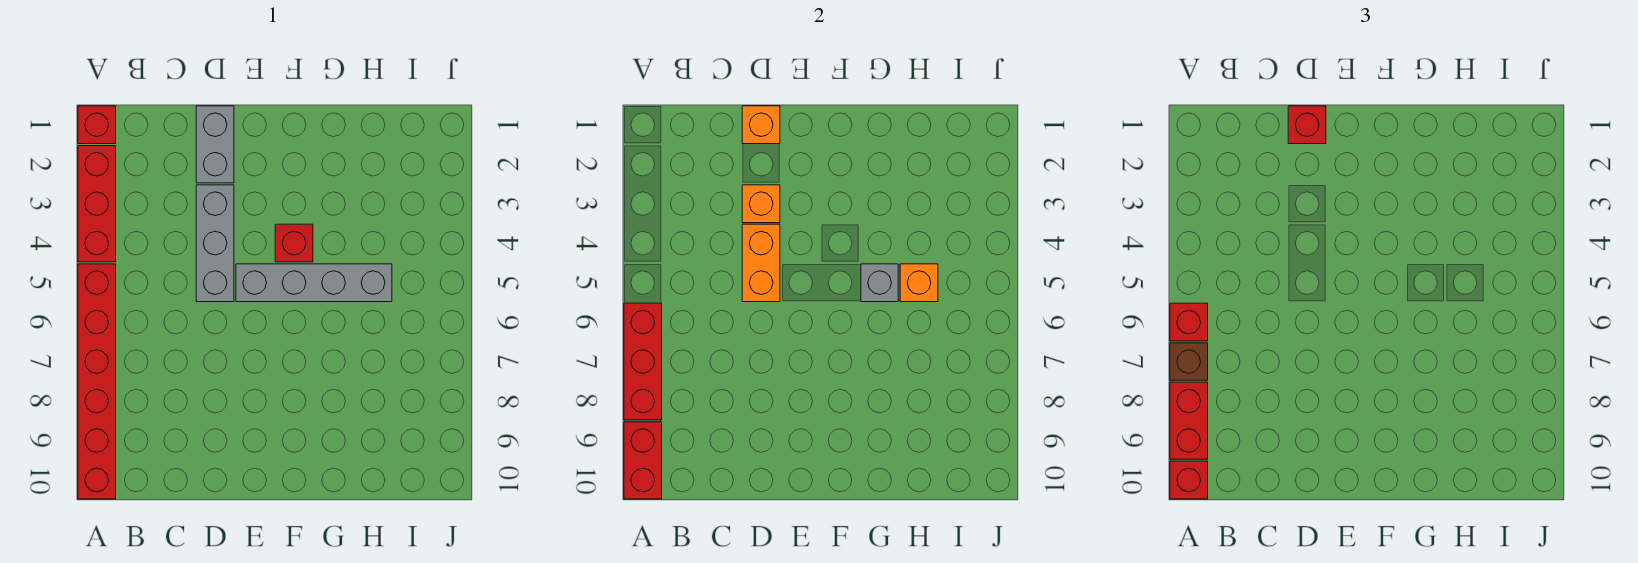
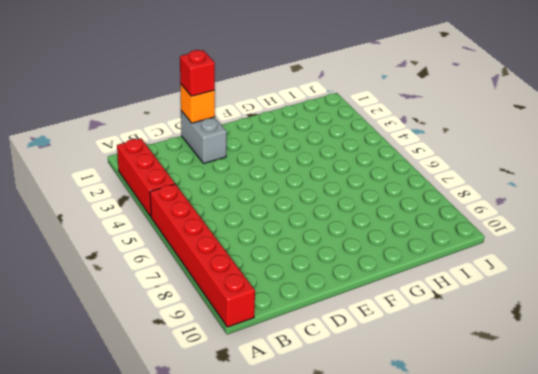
none -> red 1x1 brick [78,106,116,144]
none -> grey 1x3 brick [196,185,234,302]
none -> grey 1x4 brick [236,264,392,302]

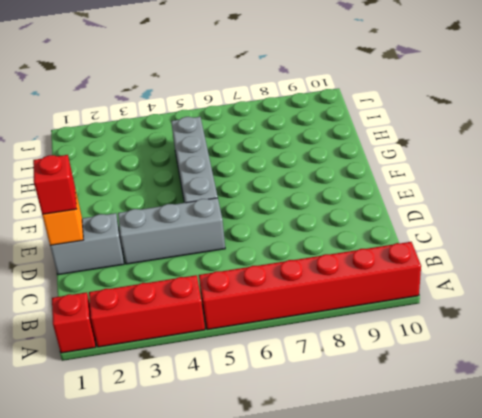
none -> red 1x1 brick [275,224,313,262]
none -> red 1x3 brick [624,303,662,420]
none -> red 1x2 brick [624,422,662,499]

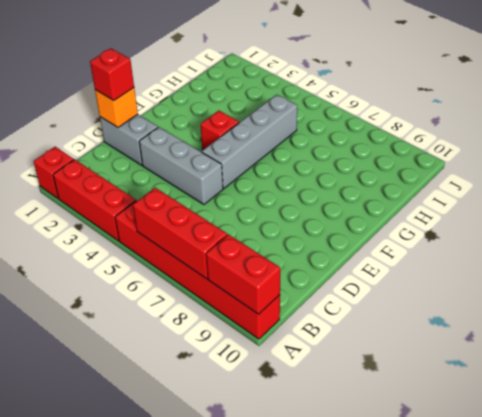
none -> orange 1x1 brick [742,185,780,223]
none -> orange 1x2 brick [742,224,780,302]
none -> grey 1x1 brick [861,264,898,302]

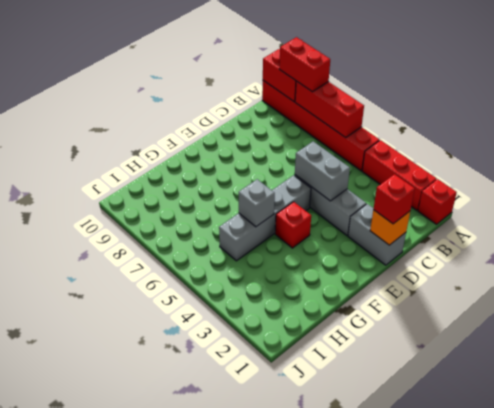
grey 1x2 brick [295,141,350,201] -> orange 1x2 brick [742,224,780,302]
none -> orange 1x1 brick [742,185,780,223]
none -> orange 1x1 brick [900,264,938,302]
none -> red 1x1 brick [1170,303,1208,341]

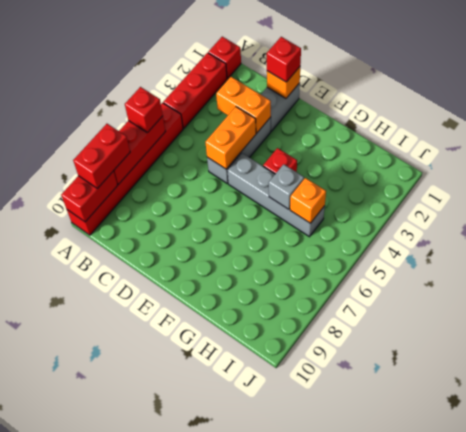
orange 1x2 brick [216,77,271,133] -> orange 1x1 brick [742,185,780,223]
none -> brown 1x1 brick [1170,343,1208,380]
none -> red 1x1 brick [1170,461,1208,499]

